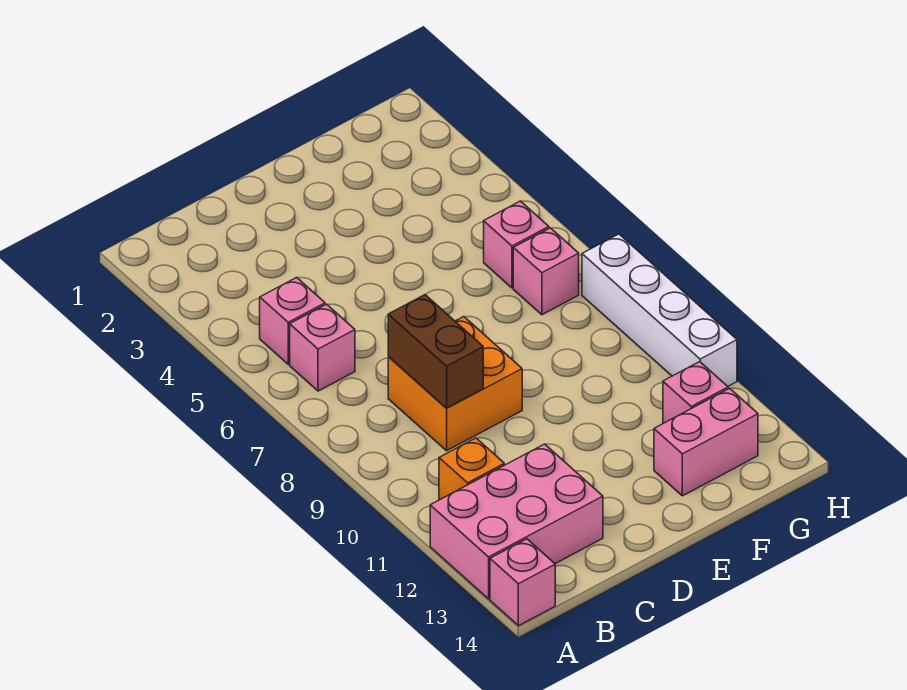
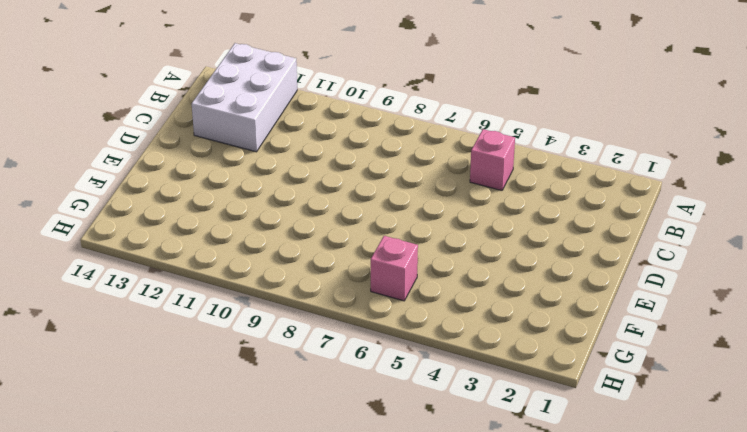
white 2x3 brick [192,43,297,152] -> pink 2x3 brick [430,444,603,599]
none -> pink 1x1 brick [490,539,555,626]
none -> pink 1x1 brick [290,304,355,391]
none -> orange 1x1 brick [439,438,504,500]

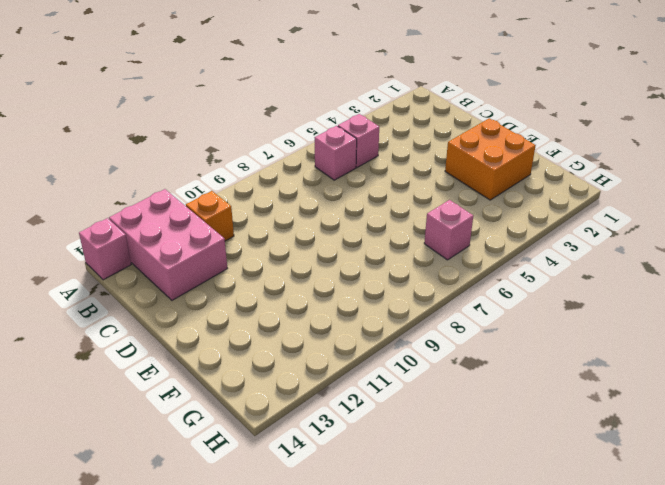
orange 2x2 brick [445,118,536,200] -> orange 2x2 brick moved to [388,317,522,451]
none -> pink 1x2 brick [654,388,758,496]
none -> pink 1x1 brick [513,228,579,315]
none -> pink 1x1 brick [663,362,728,423]

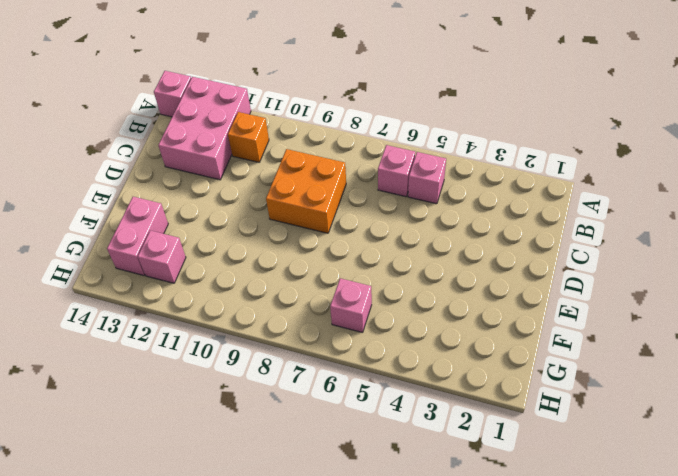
none -> pink 1x1 brick [513,228,579,315]
none -> white 1x4 brick [582,234,737,386]
none -> brown 1x2 brick [388,295,483,408]

